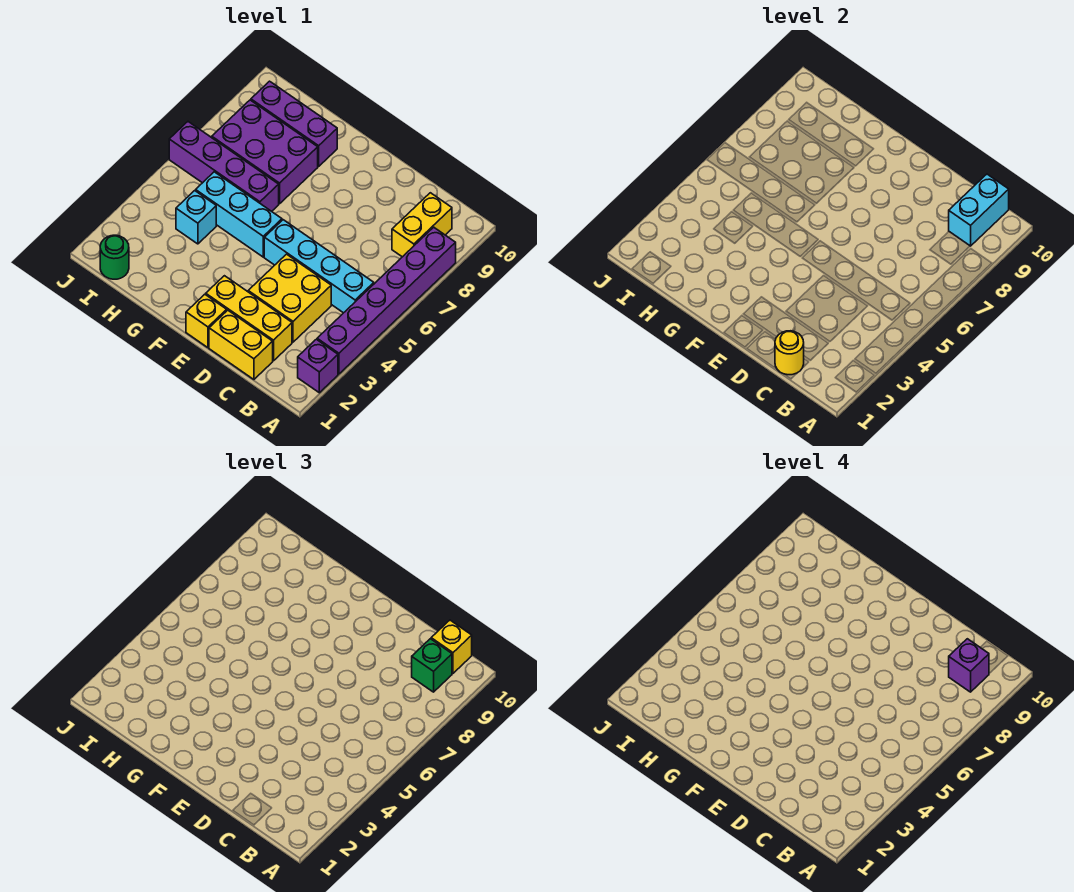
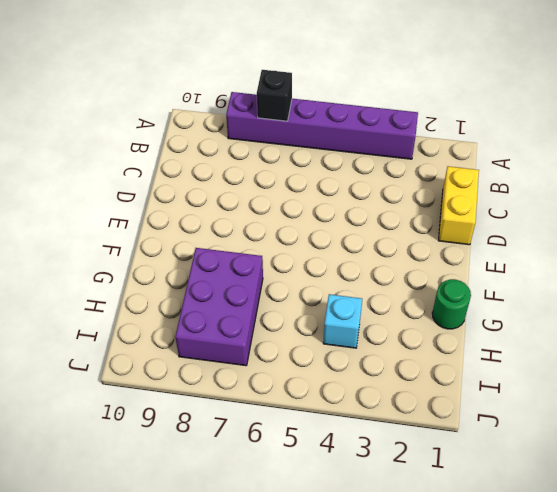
black 1x1 brick [257,70,292,121] -> none
green 1x1 round brick [432,279,471,329] -> green 1x1 round brick moved to [100,235,129,279]
none -> purple 1x1 brick [298,339,338,393]
none -> cyan 1x4 brick [264,220,374,313]
none -> yellow 1x2 brick [392,193,452,257]

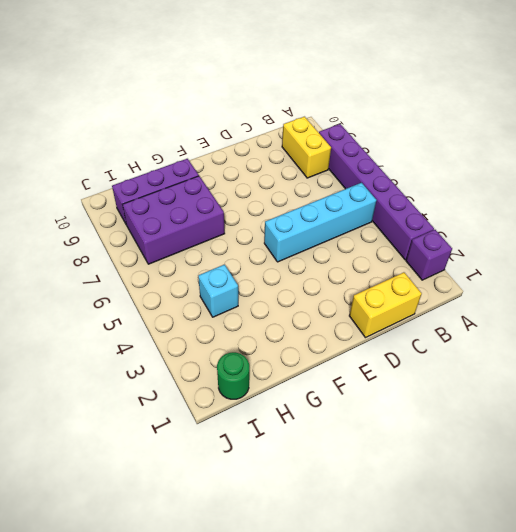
none -> yellow 1x3 brick [206,276,292,361]
none -> yellow 2x2 brick [248,254,331,342]
none -> yellow 1x1 brick [186,294,227,348]

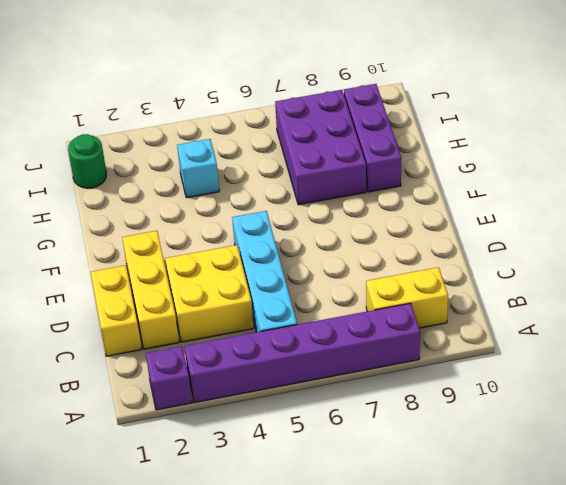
none -> yellow 1x1 brick [186,294,227,348]
none -> cyan 1x3 brick [196,172,282,257]
none -> purple 1x4 brick [169,122,279,211]

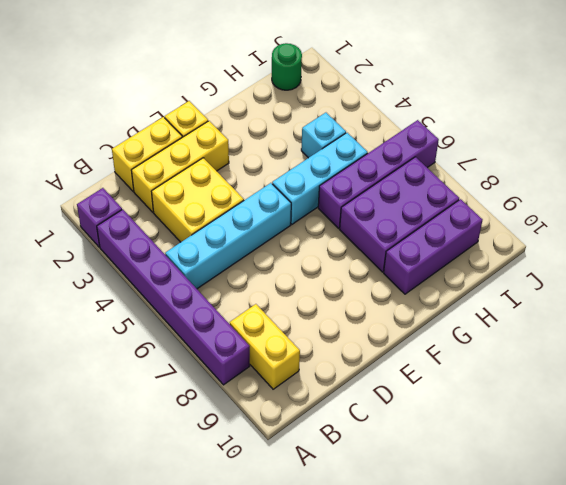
none -> cyan 1x2 brick [949,174,1009,246]
none -> yellow 1x1 round brick [775,331,804,375]
none -> green 1x1 brick [412,639,452,692]

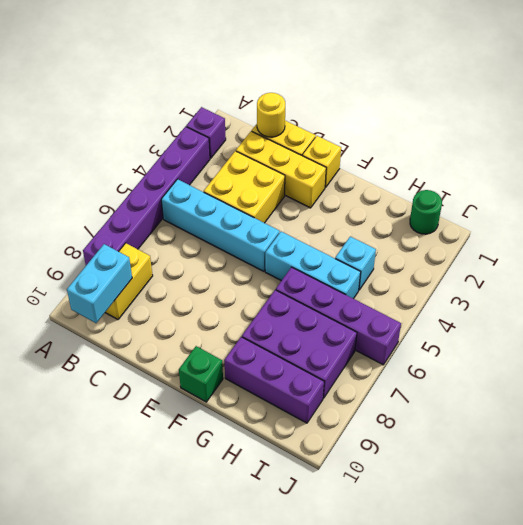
green 1x1 brick [179,346,223,402] -> green 1x1 brick moved to [412,639,452,692]
none -> yellow 1x1 brick [431,620,472,673]
none -> purple 1x1 brick [949,639,989,692]

